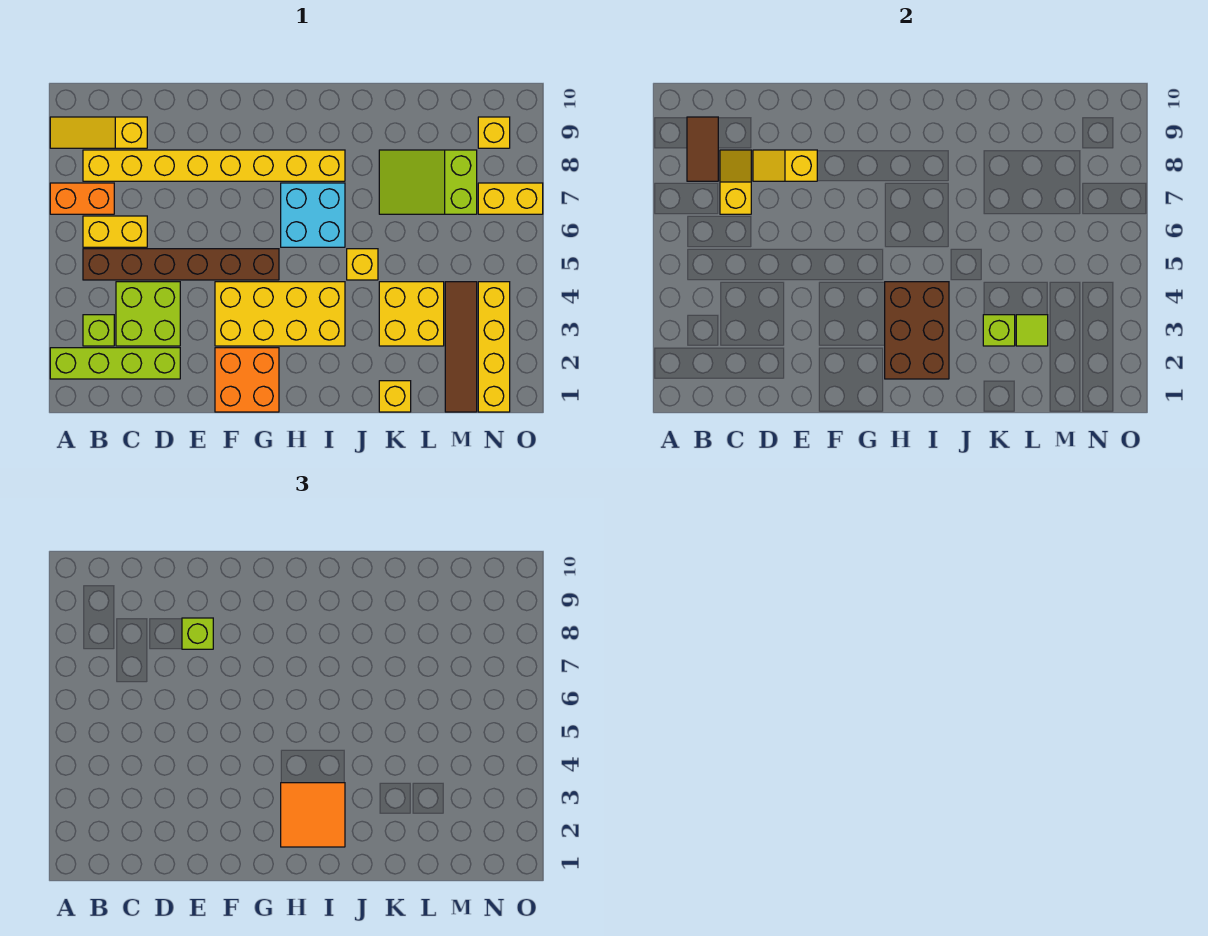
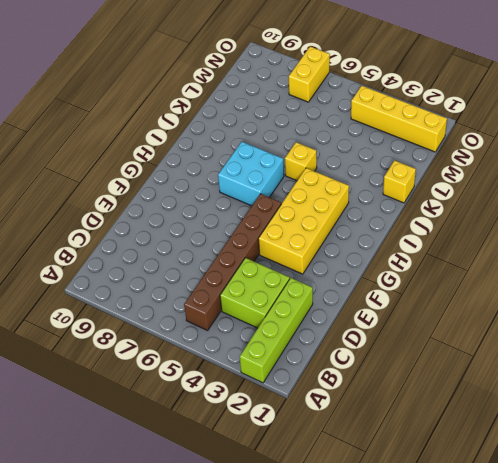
none -> orange 1x2 brick [50,183,114,214]
none -> yellow 1x3 slope [50,117,147,148]
none -> lime 1x1 brick [83,315,114,346]

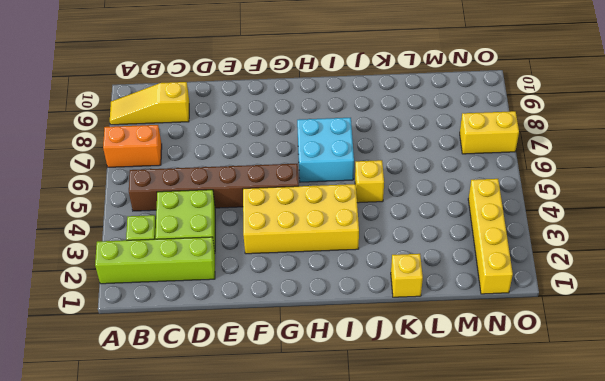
none -> yellow 1x2 brick [83,216,147,247]
none -> yellow 1x8 brick [83,150,345,181]
none -> orange 2x2 brick [215,348,279,412]

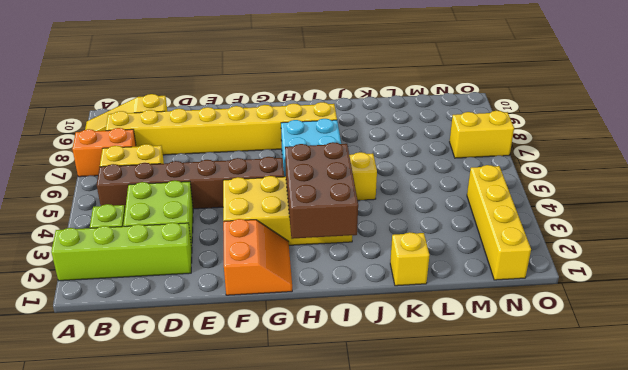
orange 2x2 slope [223,219,292,295] -> orange 2x2 brick [215,348,279,412]
none -> yellow 2x2 brick [379,282,444,346]
none -> lime 2x3 slope [379,150,477,214]
none -> brown 1x4 tile [445,282,477,412]

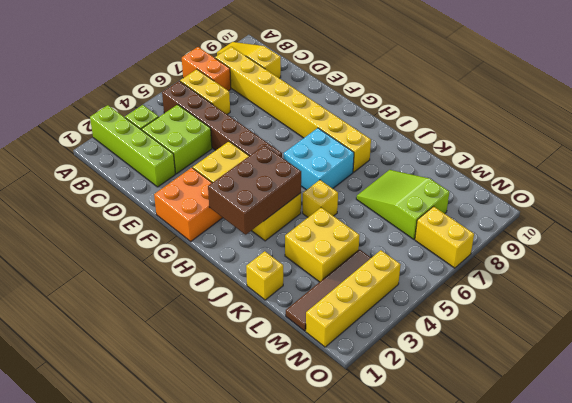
none -> yellow 1x1 brick [478,117,510,148]
none -> brown 1x2 tile [687,117,718,181]
none -> yellow 1x2 slope [720,150,751,214]

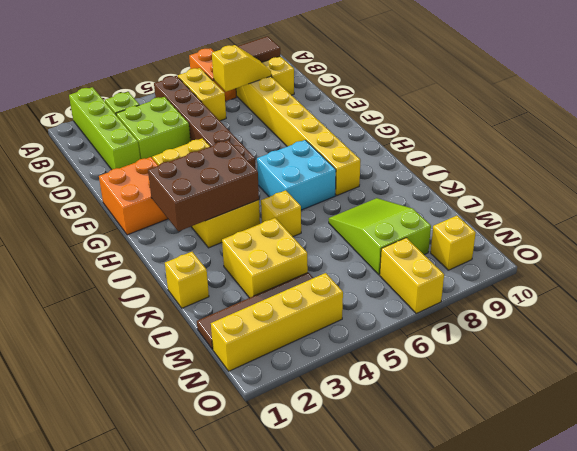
none -> yellow 1x2 slope [753,150,817,181]
none -> lime 1x1 brick [983,315,1015,346]
none -> lime 1x1 tile [1016,315,1048,346]

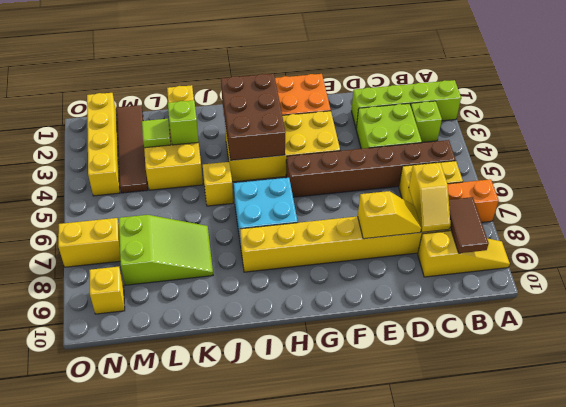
none -> lime 1x1 brick [182,618,213,649]
none -> orange 2x2 tile [281,783,345,847]

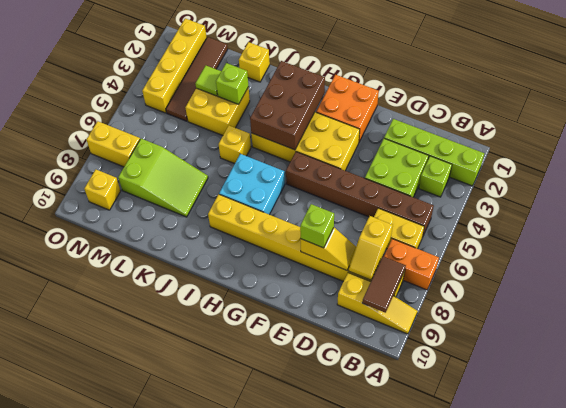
none -> orange 2x2 tile [281,783,345,847]

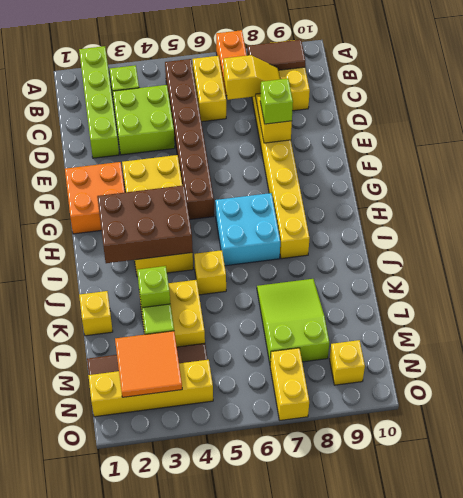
orange 2x2 tile [115,331,182,397] -> orange 2x2 tile moved to [281,783,345,847]

